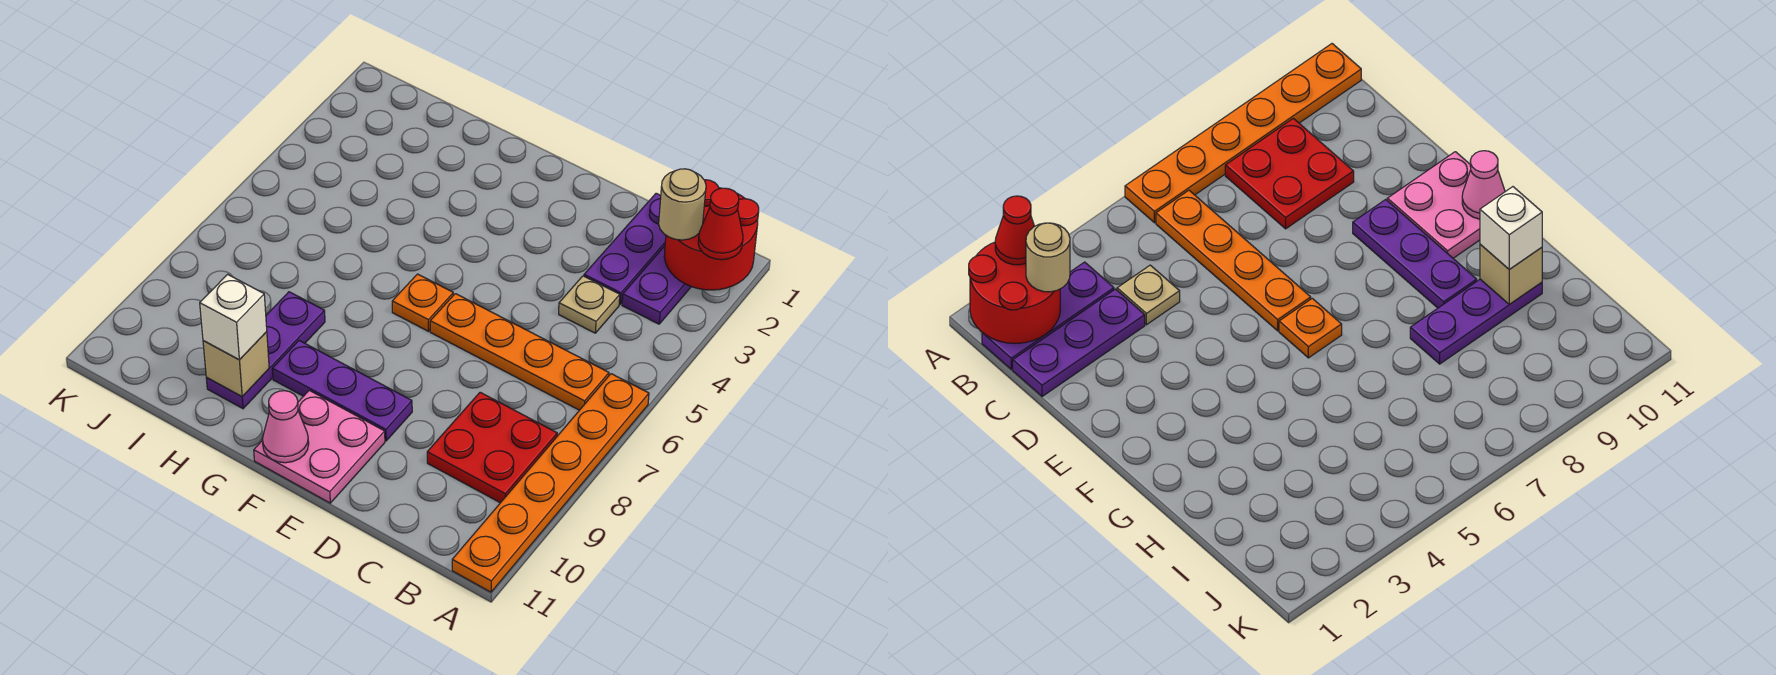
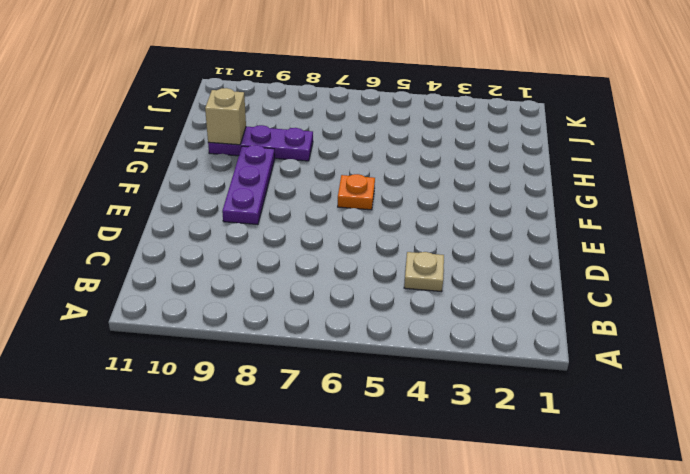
none -> orange 1x6 plate [452,374,649,592]
none -> purple 1x3 plate [622,246,691,324]
none -> orange 1x4 plate [430,294,609,410]

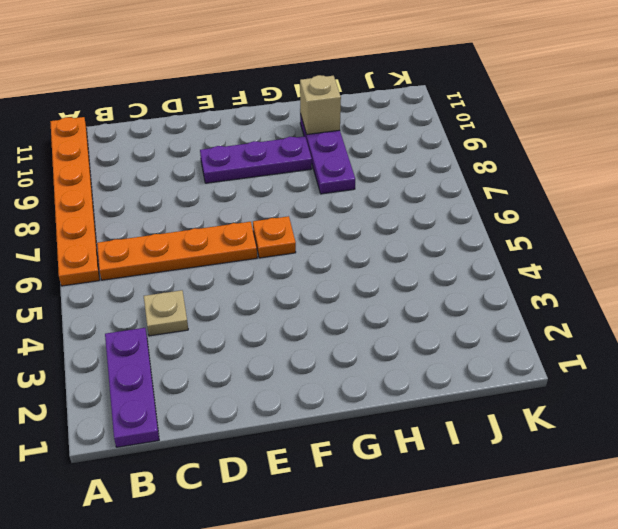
none -> red 2x2 plate [427,392,557,503]
none -> purple 1x3 plate [584,193,666,304]
none -> pink 2x2 plate [254,390,385,503]

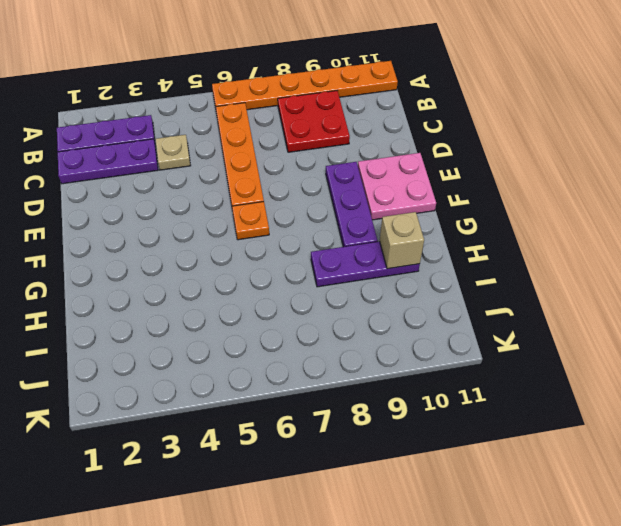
none -> red 2x2 round brick [664,180,759,290]
none -> pink 1x1 cone [262,391,309,463]
none -> red 1x1 cone [698,188,743,260]

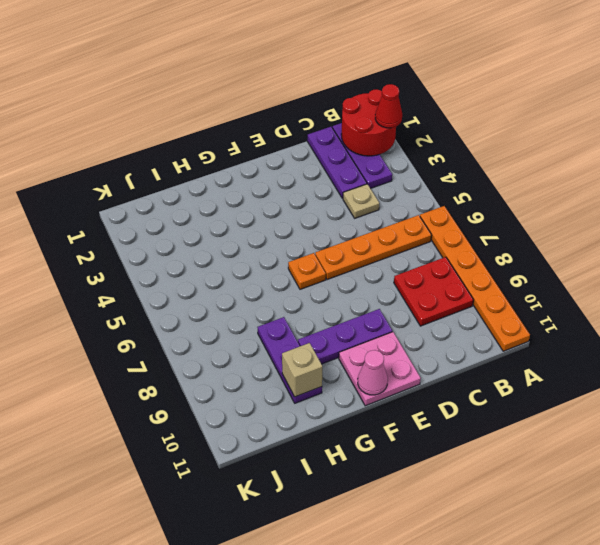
none -> tan 1x1 round brick [659,169,706,240]
none -> white 1x1 brick [200,274,267,360]

